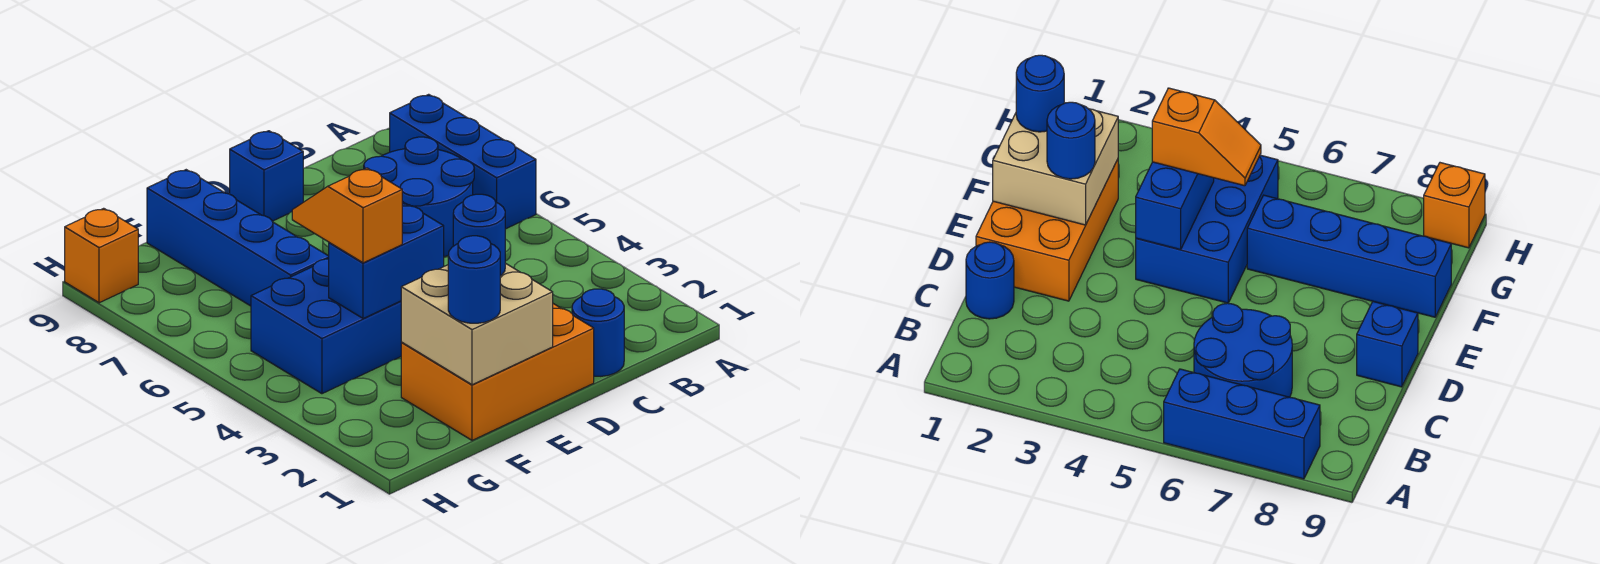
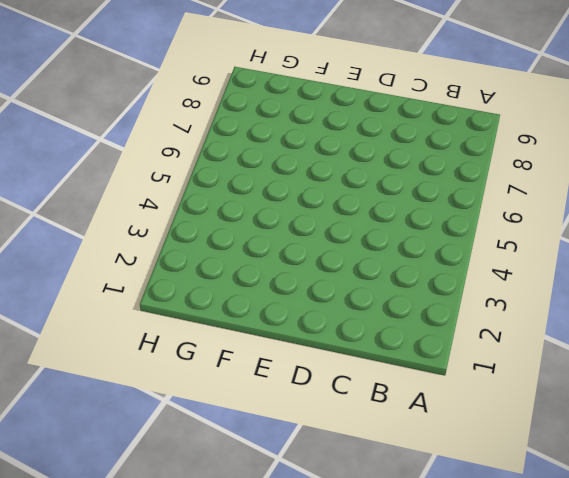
none -> blue 1x3 brick [390,94,536,229]
none -> blue 2x2 round brick [364,137,474,257]
none -> blue 1x1 round brick [572,289,624,376]

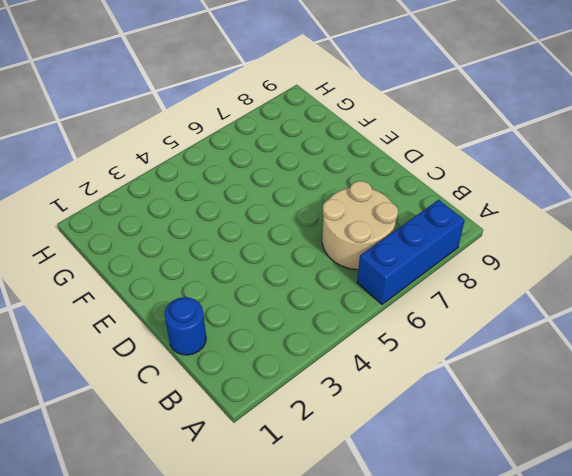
tan 2x2 round brick [322,181,398,270] -> blue 2x2 round brick [364,137,474,257]
none -> orange 2x3 brick [401,304,594,440]
none -> blue 1x1 brick [230,131,303,221]
none -> blue 2x3 brick [251,259,402,394]

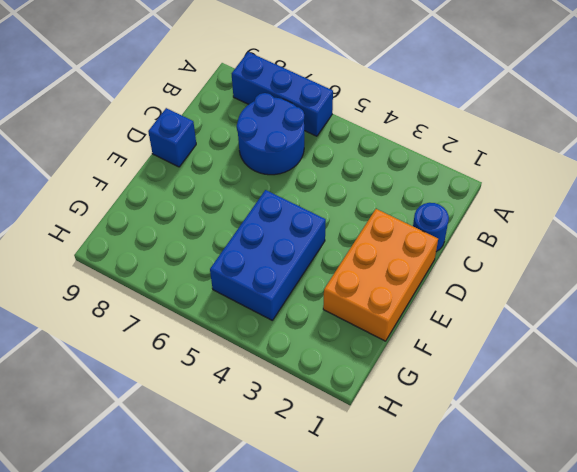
none -> blue 1x4 brick [147,170,329,306]
none -> orange 1x1 brick [65,208,138,303]
none -> tan 2x2 brick [401,263,553,385]

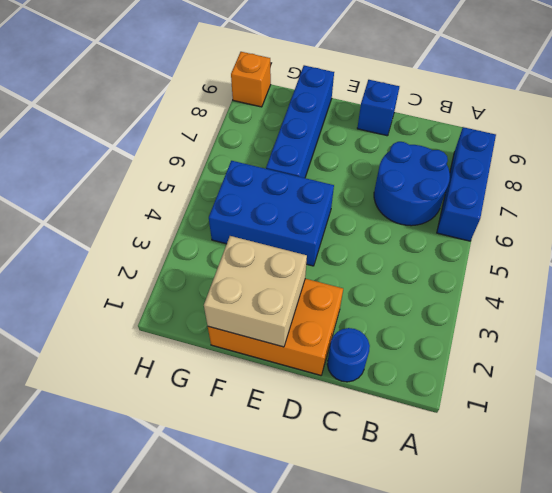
none -> blue 1x2 brick [329,205,444,319]
none -> blue 1x1 round brick [453,194,505,276]
none -> blue 1x1 round brick [448,236,500,323]

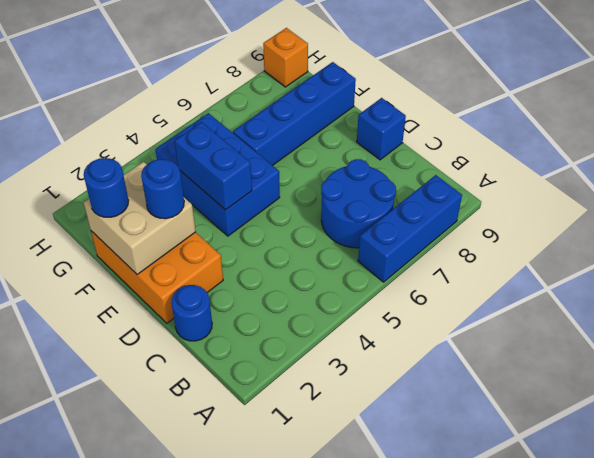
none -> orange 1x2 slope [292,168,402,263]

